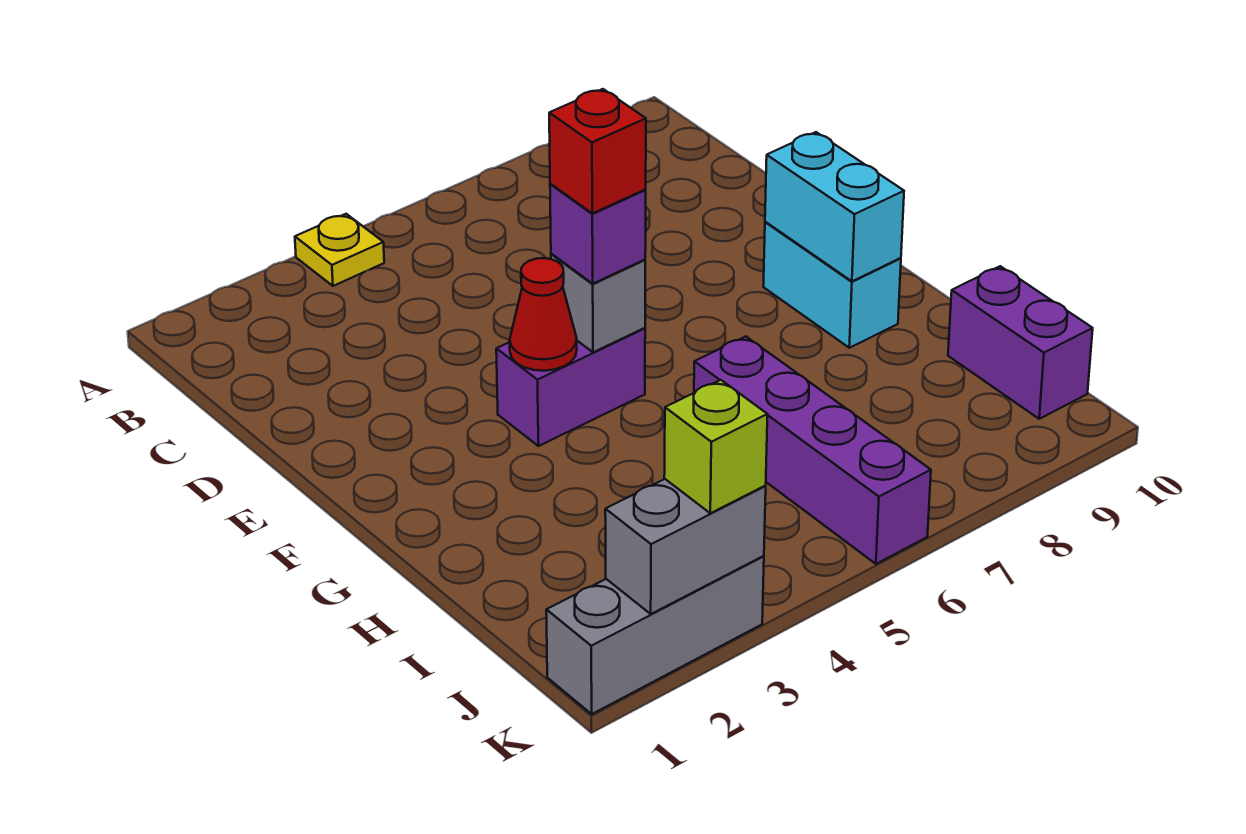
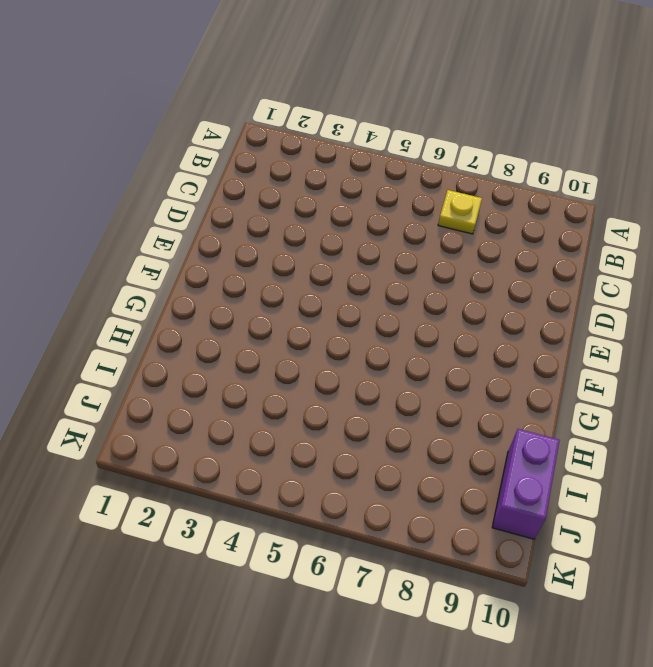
yellow 1x1 plate [438,190,482,234] -> yellow 1x1 plate moved to [295,214,384,286]
none -> purple 1x2 brick [496,328,645,446]
none -> cyan 1x2 brick [764,222,901,348]
none -> purple 1x4 brick [694,336,931,564]

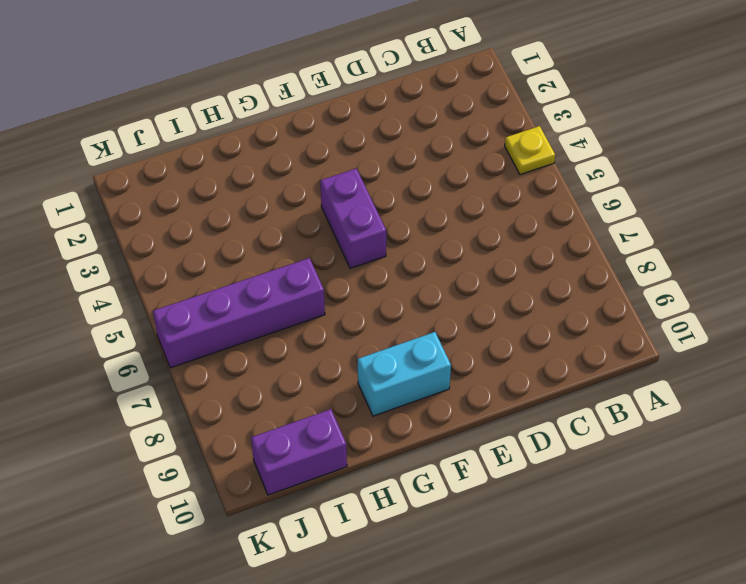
none -> grey 1x3 brick [546,556,764,714]
none -> red 1x1 cone [510,258,577,371]
none -> grey 1x1 brick [551,254,645,352]

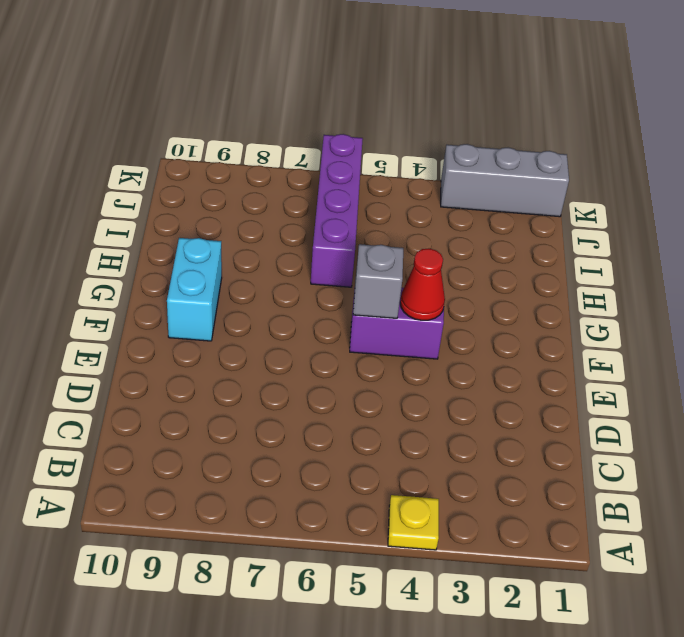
none -> purple 1x2 brick [948,266,1093,419]
none -> cyan 1x2 brick [765,132,904,281]
none -> grey 1x2 brick [605,479,766,614]

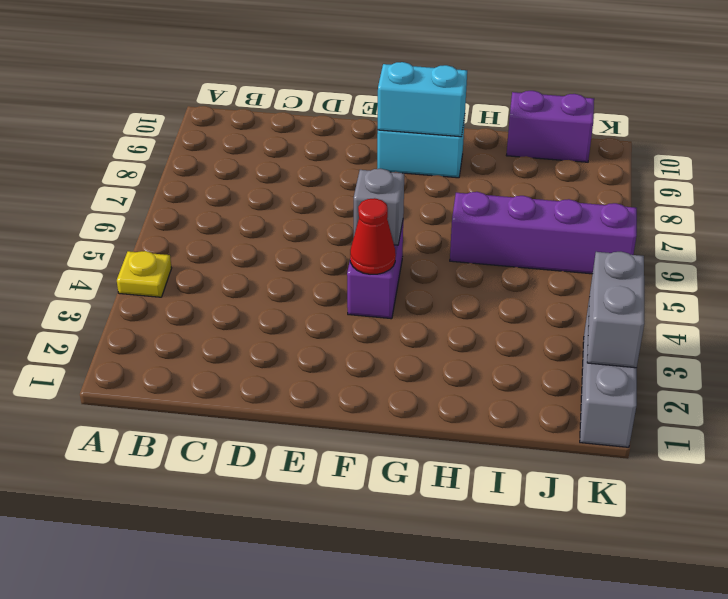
none -> purple 1x1 brick [550,184,646,284]
none -> lime 1x1 brick [664,380,768,513]
none -> red 1x1 brick [549,89,646,213]

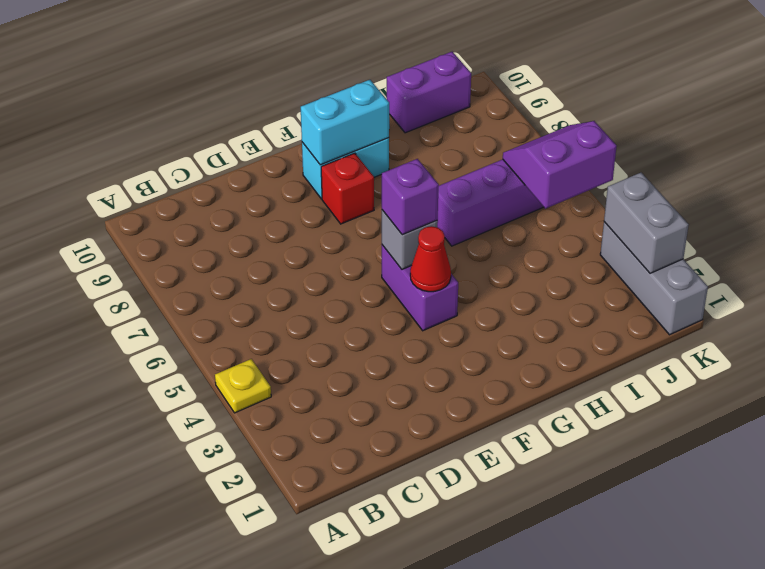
red 1x1 brick [321,153,374,224] -> red 1x1 brick moved to [549,89,646,213]
purple 2x2 slope [503,121,617,209] -> none
none -> lime 1x1 brick [664,380,768,513]

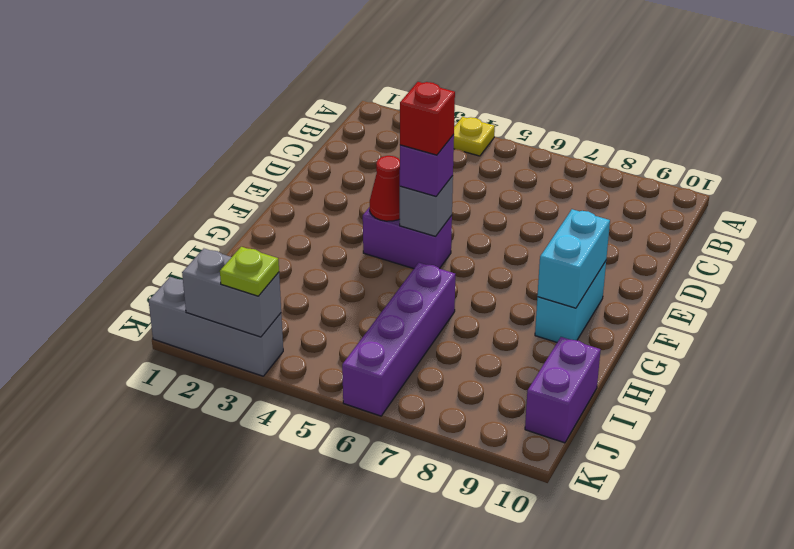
lime 1x1 plate [220,247,279,296] -> lime 1x1 brick [664,380,768,513]

